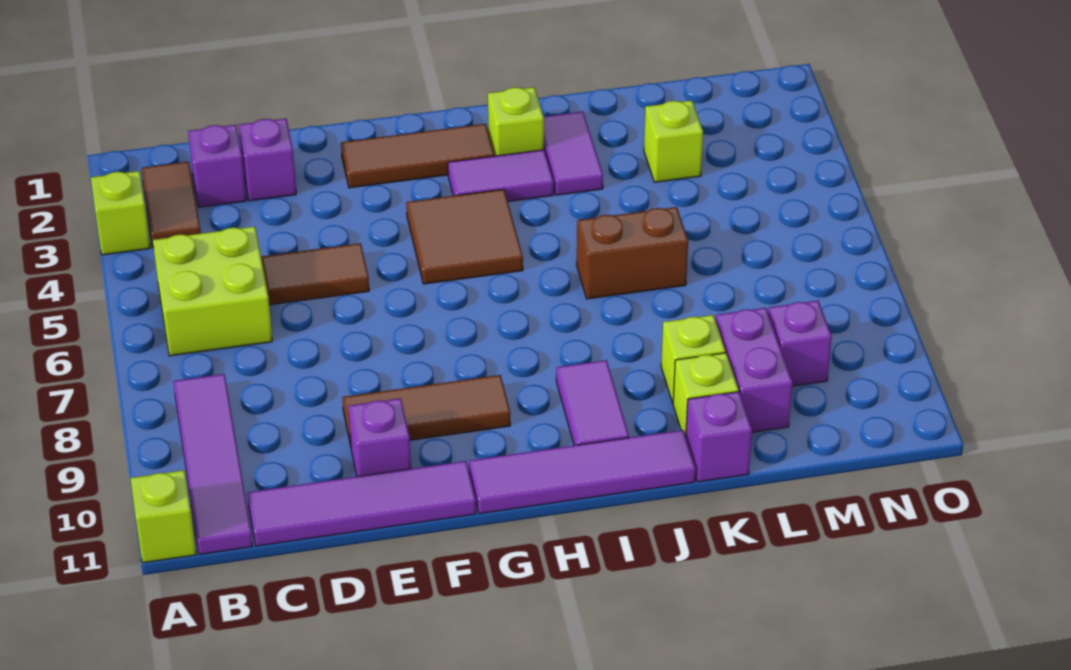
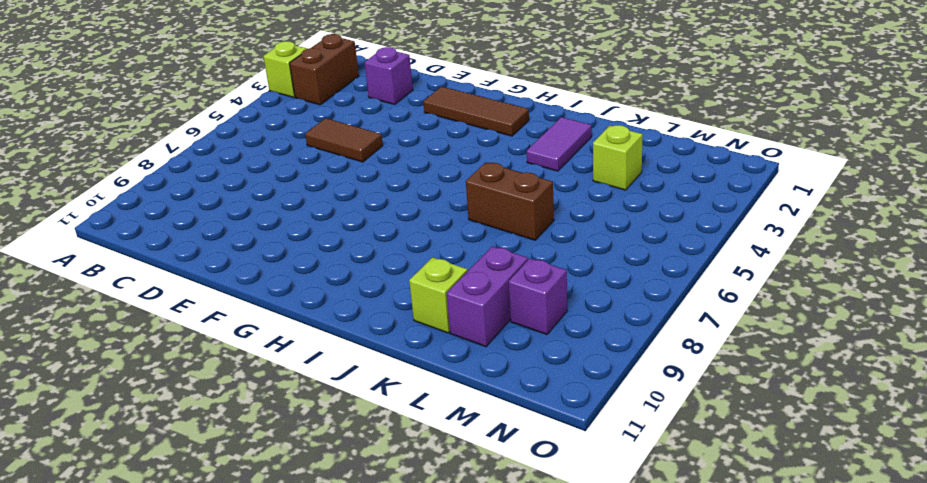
brown 1x2 brick [290,34,359,105] -> brown 1x2 tile [141,162,201,248]
none -> lime 1x1 brick [131,470,196,563]
none -> lime 2x2 brick [153,227,272,356]
none -> purple 1x4 tile [173,374,253,555]

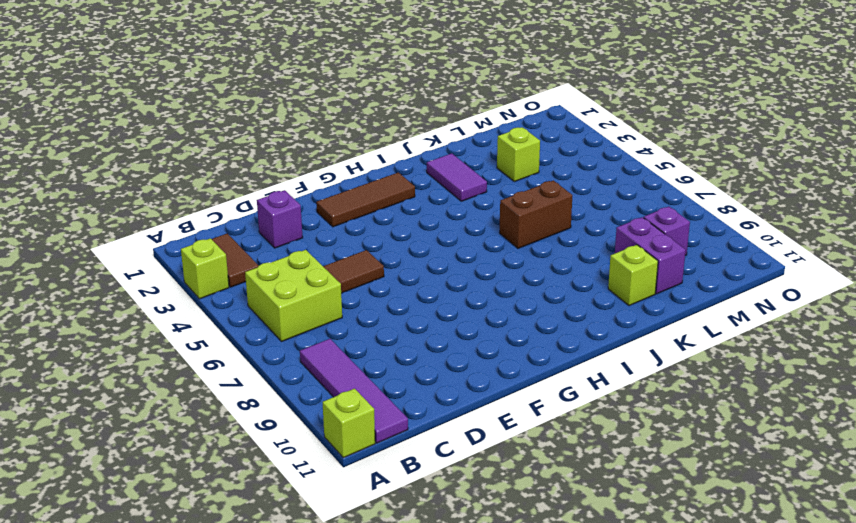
none -> purple 1x1 brick [188,125,246,207]
none -> purple 1x4 tile [247,461,476,546]
none -> brown 1x3 tile [342,375,510,446]

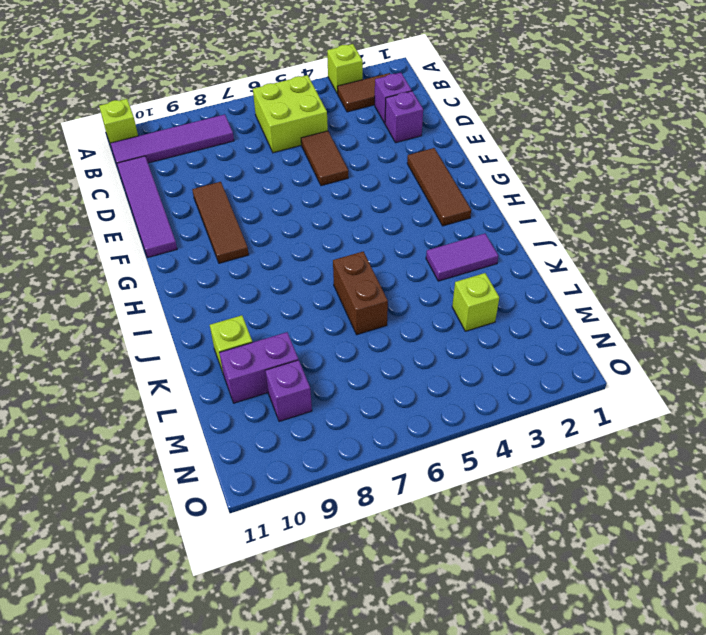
none -> purple 1x1 brick [349,398,411,476]
none -> brown 2x2 tile [406,189,523,284]
none -> purple 1x4 tile [469,430,696,514]

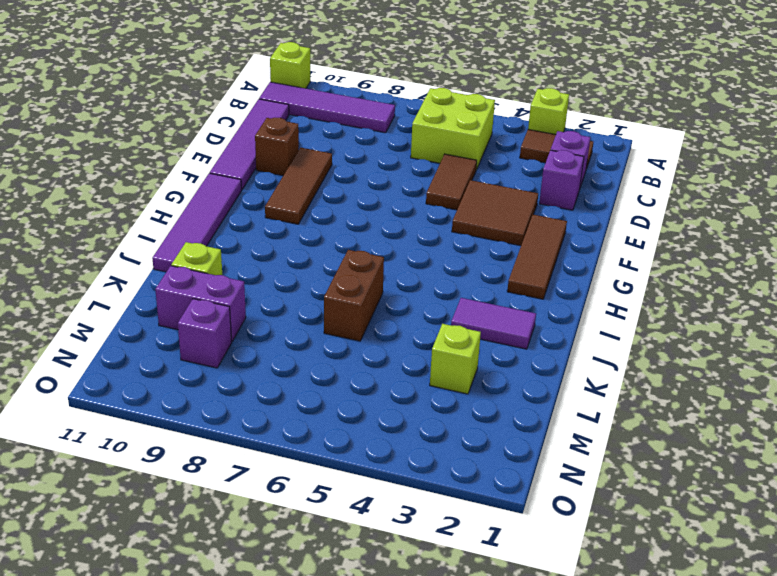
brown 2x2 tile [452,180,538,246] -> brown 2x2 tile moved to [406,189,523,284]
brown 1x1 brick [255,118,299,176] -> purple 1x1 brick [349,398,411,476]
none -> purple 1x2 tile [448,150,554,202]
none -> lime 1x1 brick [488,87,544,156]
none -> purple 1x2 tile [556,360,629,445]

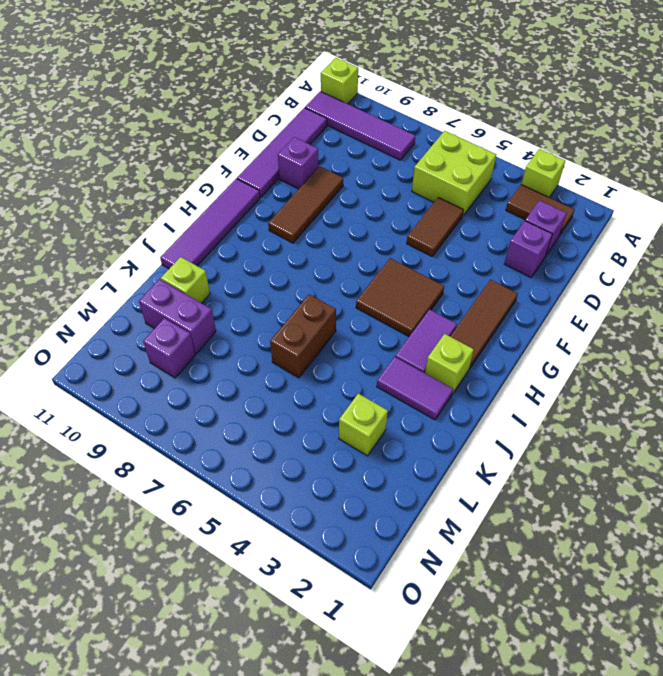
none -> purple 1x2 tile [556,360,629,445]
none -> lime 1x1 brick [661,315,726,403]
none -> purple 1x1 brick [686,392,752,482]

